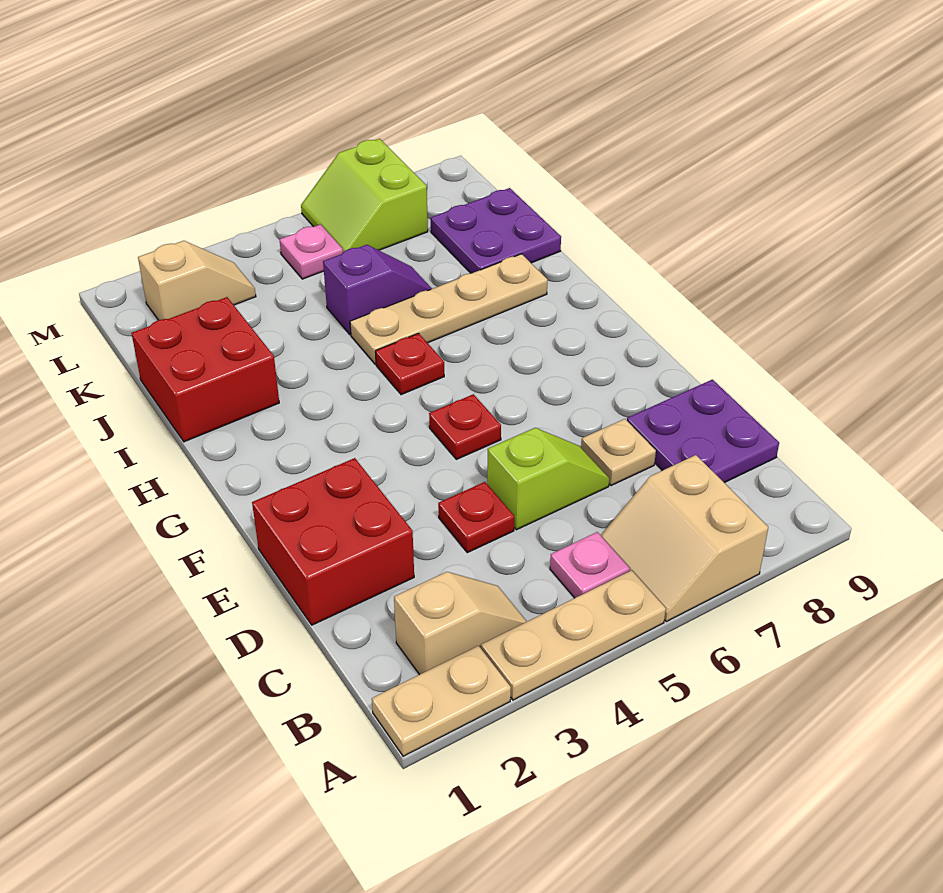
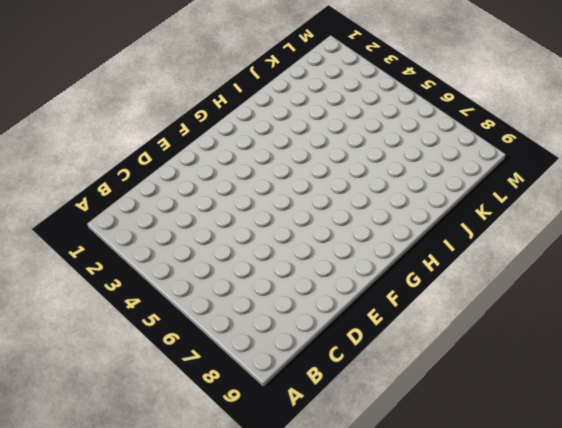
none -> tan 1x2 plate [372,646,511,756]
none -> tan 1x3 plate [481,570,666,700]
none -> tan 2x2 slope [601,455,768,622]

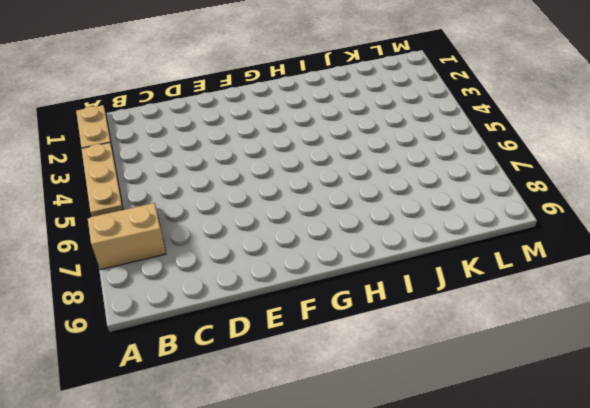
none -> tan 1x2 slope [394,572,527,675]
none -> pink 1x1 plate [550,532,630,598]
none -> purple 2x2 plate [627,380,779,483]

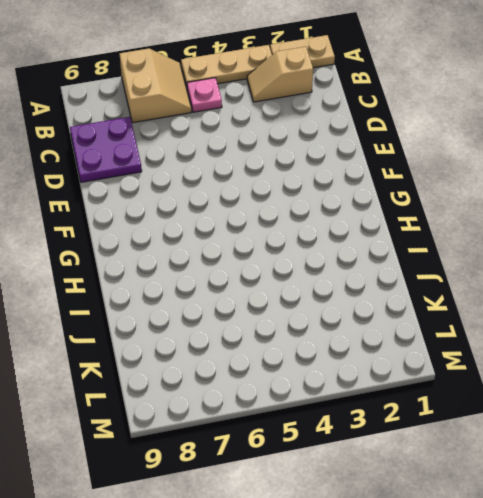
none -> red 2x2 brick [252,458,414,625]
none -> red 1x1 plate [438,482,514,553]
none -> lime 1x2 slope [487,428,609,530]

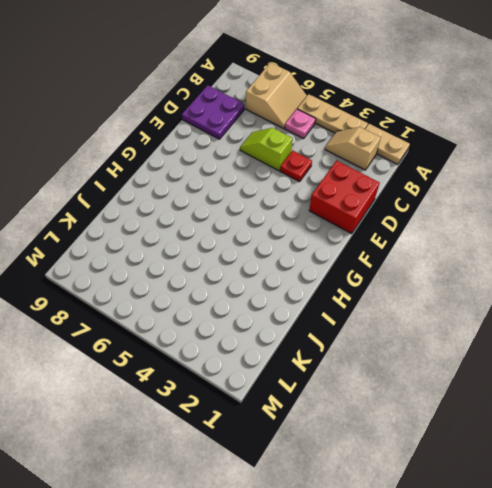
none -> tan 1x1 plate [581,419,656,486]
none -> red 1x1 plate [429,394,501,459]
none -> red 1x1 plate [375,333,444,395]

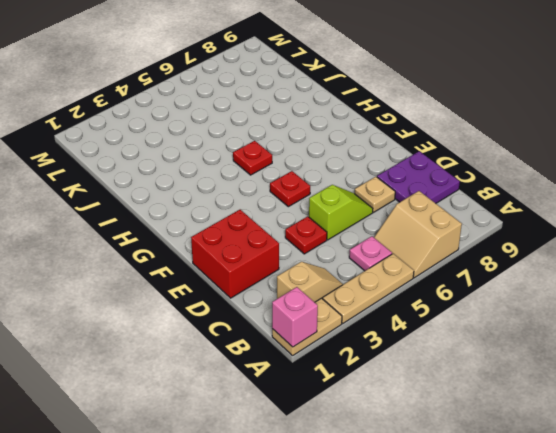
pink 1x1 brick [272,287,318,347] -> none
none -> red 2x2 brick [132,297,279,442]
none -> tan 1x4 plate [350,254,548,364]
none -> purple 1x2 slope [323,245,432,335]

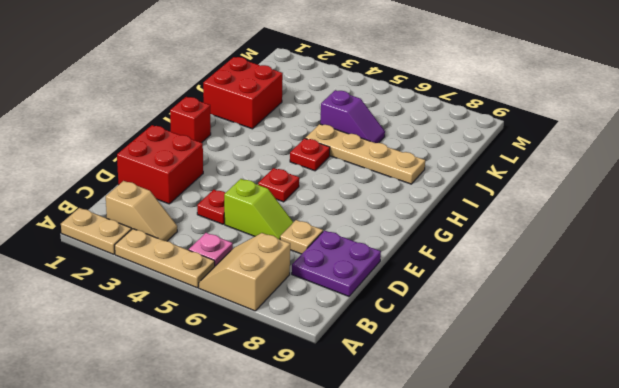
red 1x1 brick [170,97,211,143] -> none
none -> purple 2x2 plate [431,188,561,273]
none -> tan 1x2 slope [138,241,256,320]
none -> pink 1x1 plate [279,224,343,279]

